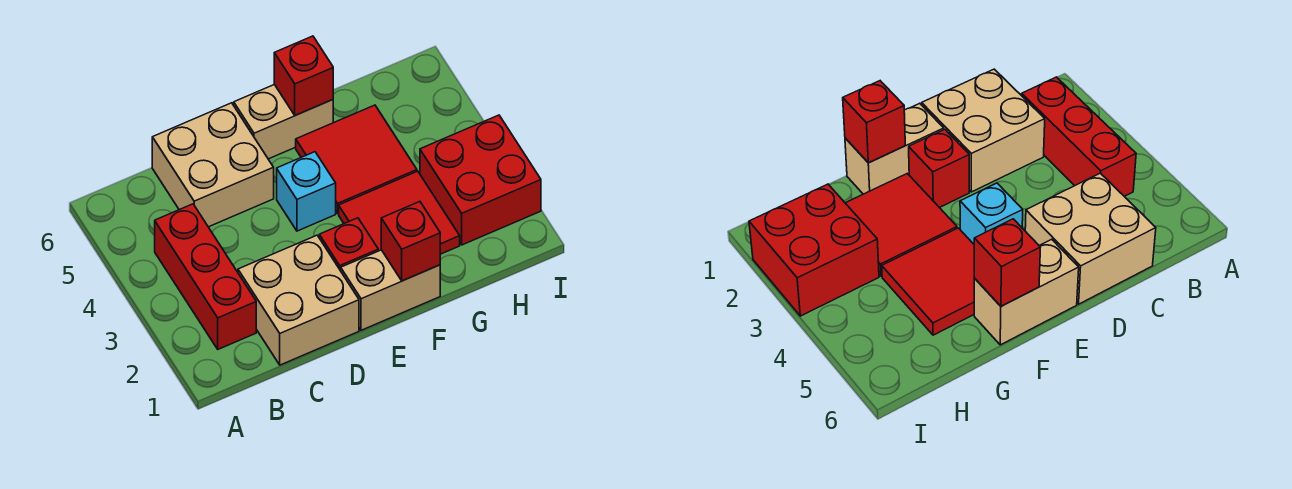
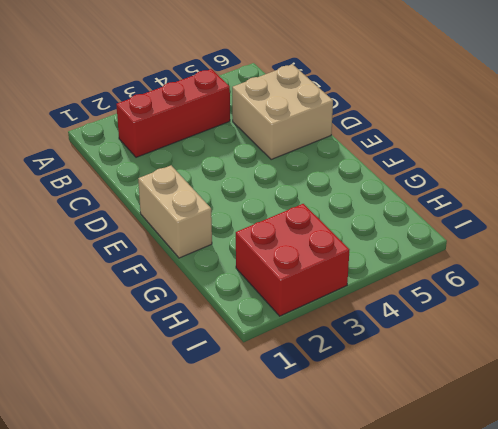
none -> tan 2x2 brick [238,235,359,365]
none -> red 1x1 brick [319,218,378,271]
none -> cyan 1x1 brick [277,152,336,231]

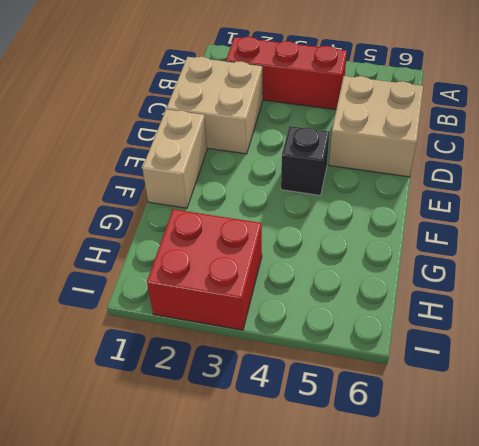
black 1x1 brick [281,126,330,195] -> cyan 1x1 brick [277,152,336,231]
none -> red 1x1 brick [319,218,378,271]
none -> tan 1x2 brick [234,85,333,159]
none -> red 2x2 tile [339,171,460,254]

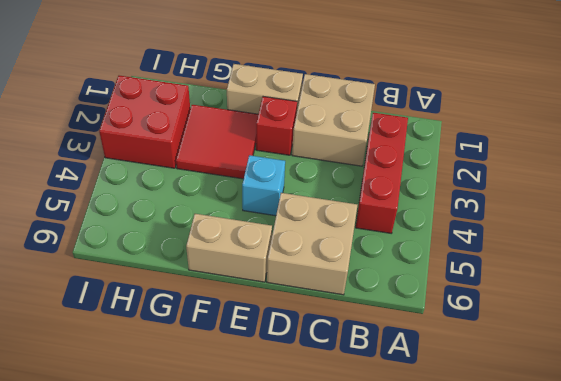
none -> red 2x2 tile [296,105,417,213]
none -> red 1x1 brick [381,202,440,281]
none -> red 1x1 brick [274,36,333,115]

